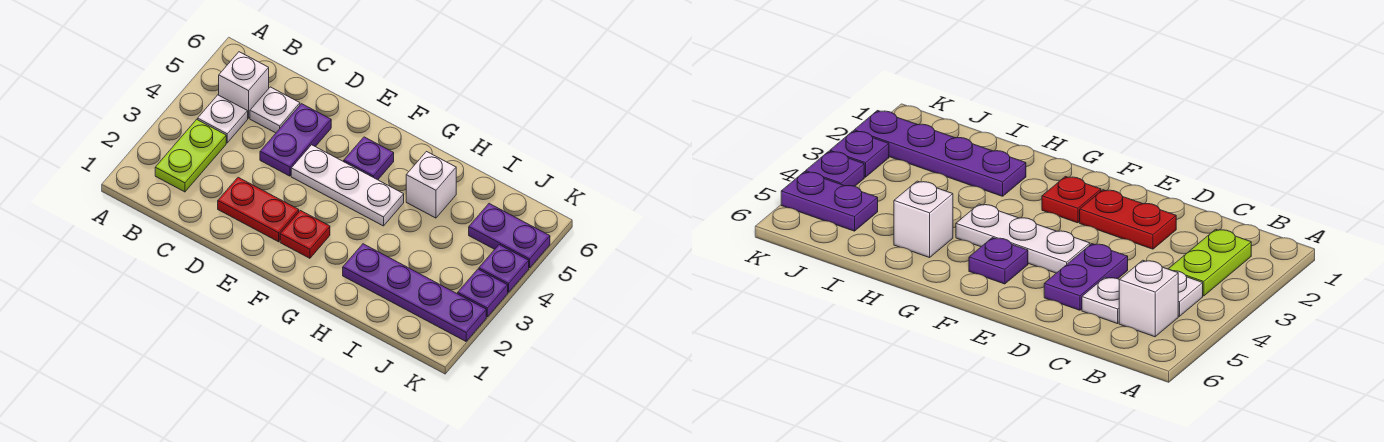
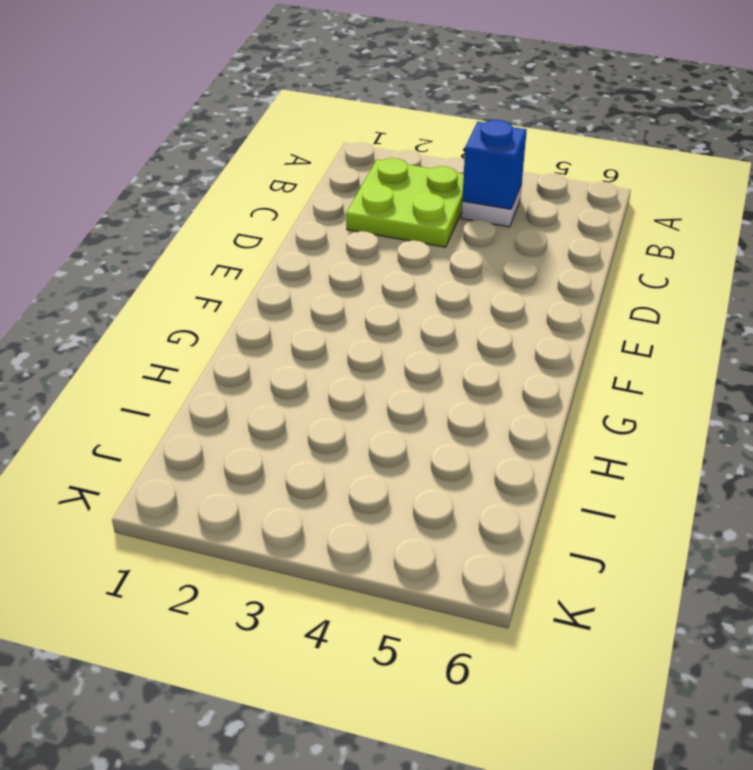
lime 2x2 plate [346,158,464,247] -> lime 1x2 plate [155,119,226,192]
blue 1x1 brick [462,120,527,209] -> none
none -> white 1x1 brick [219,52,269,118]
none -> white 1x1 plate [250,87,300,133]
none -> red 1x2 plate [218,177,299,242]

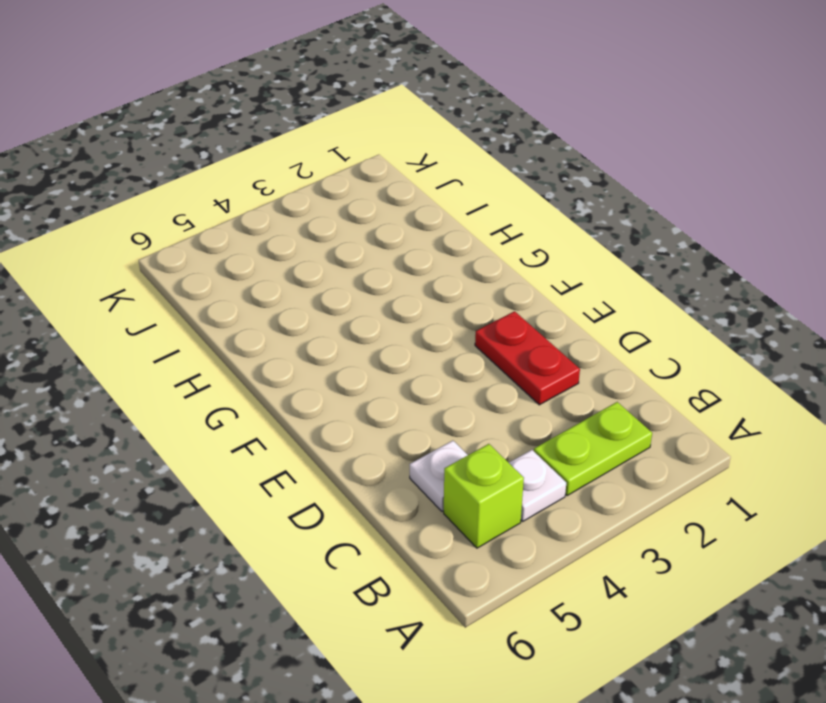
lime 1x1 brick [444,444,524,548] -> white 1x1 brick [219,52,269,118]
none -> purple 1x2 plate [260,104,331,176]
none -> white 1x3 plate [291,145,404,226]
none -> red 1x1 plate [280,211,330,258]

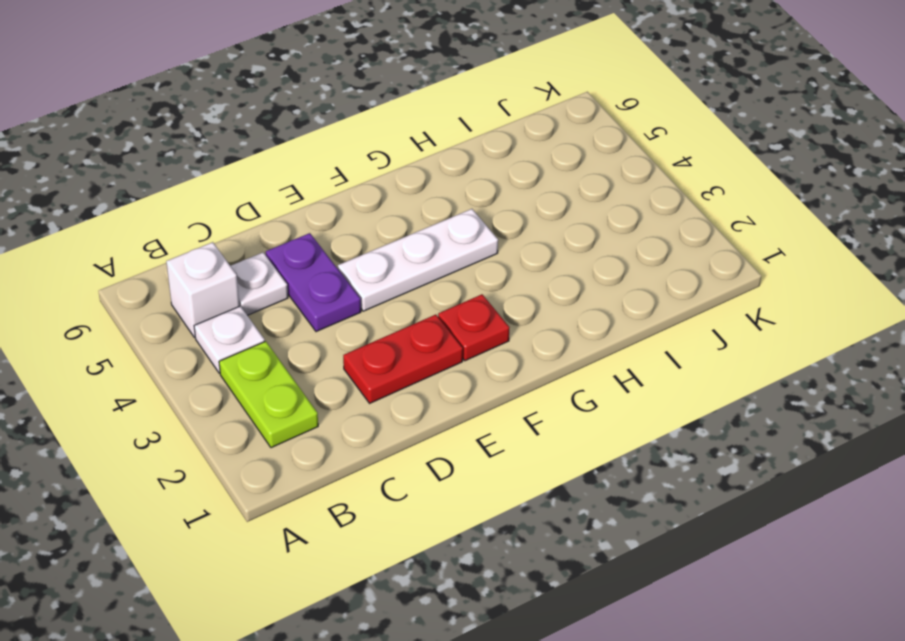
none -> purple 1x1 plate [344,137,394,180]
none -> purple 1x4 plate [343,244,486,341]
none -> white 1x1 brick [406,152,456,218]

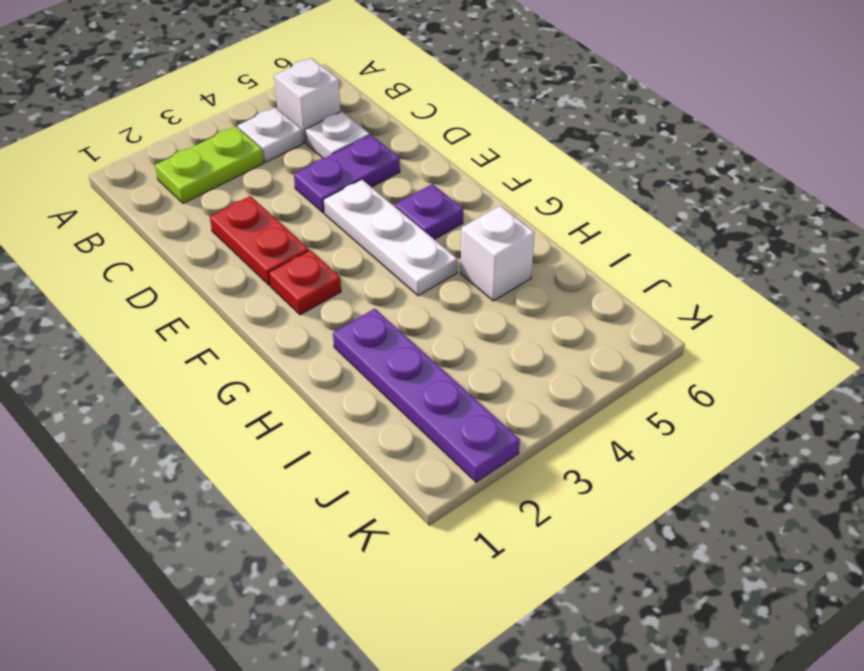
none -> purple 1x2 plate [469,204,550,268]
none -> purple 1x1 plate [458,269,508,317]
none -> purple 1x1 plate [479,245,529,292]

